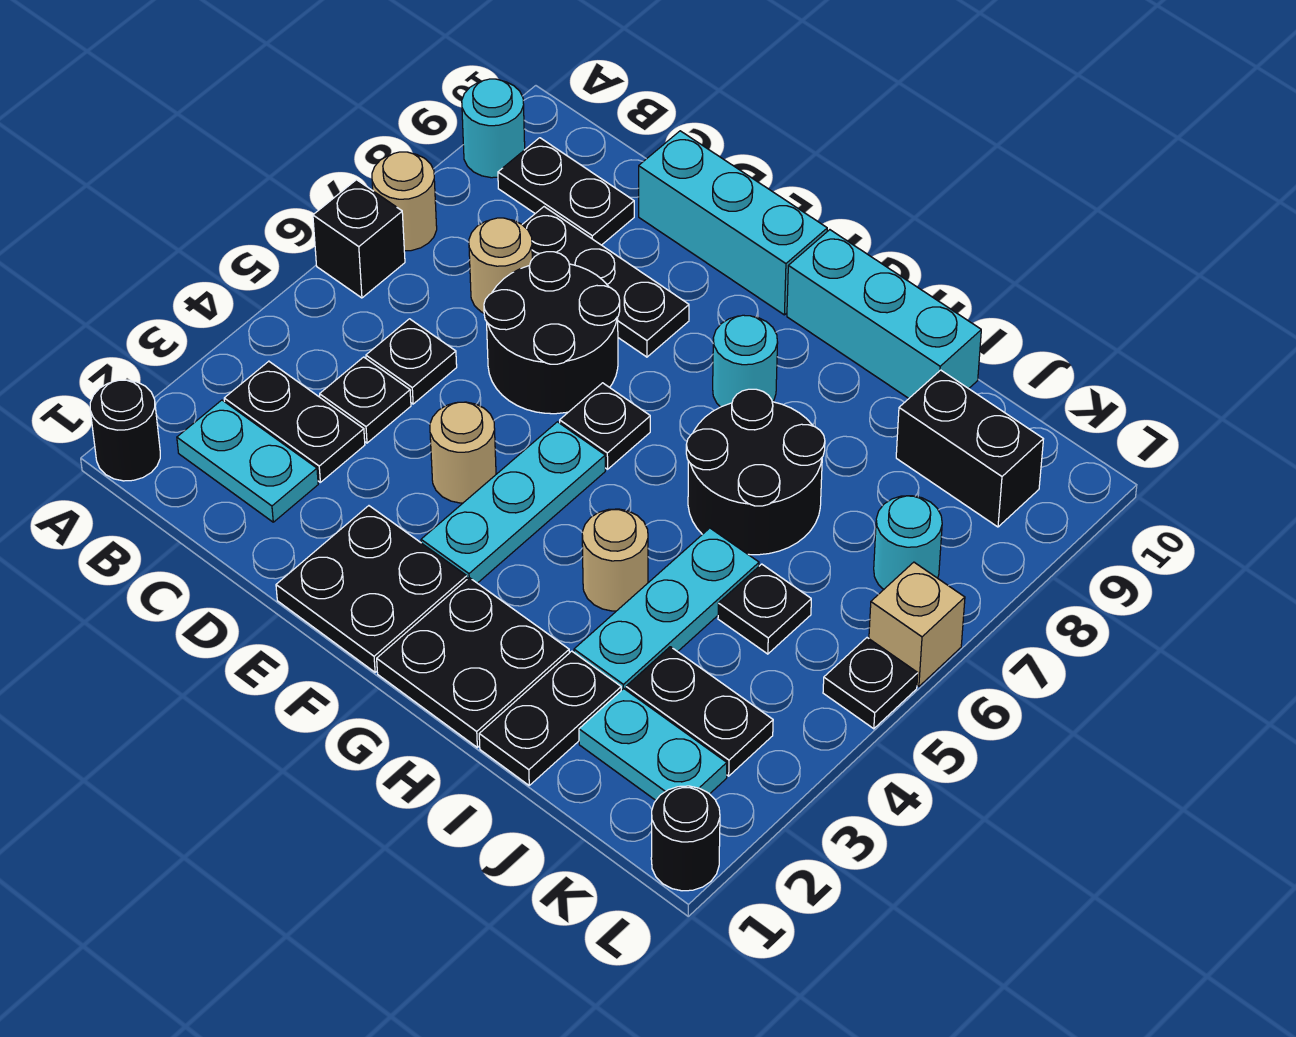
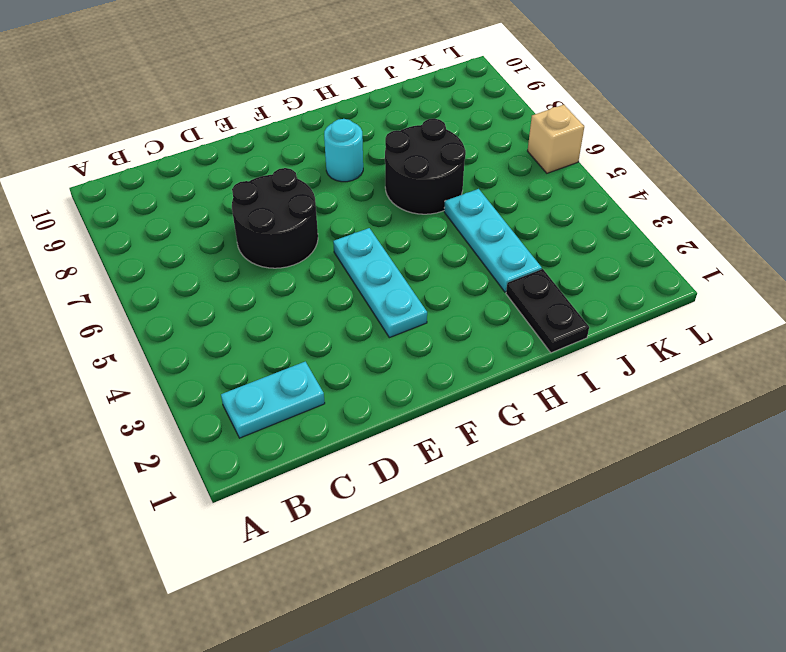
none -> black 1x1 round brick [90,380,160,481]
none -> black 1x1 brick [313,180,405,298]
none -> tan 1x1 round brick [372,152,437,251]
none -> cyan 1x1 round brick [462,79,525,178]

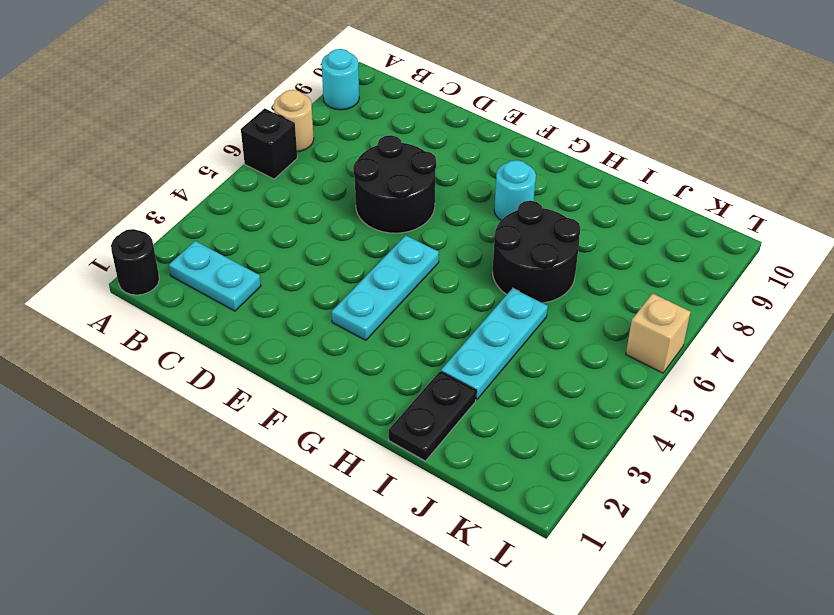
none -> black 1x2 plate [224,361,365,482]
none -> black 1x2 plate [498,138,634,245]
none -> black 1x1 plate [320,357,411,443]
none -> black 1x1 plate [366,319,457,404]

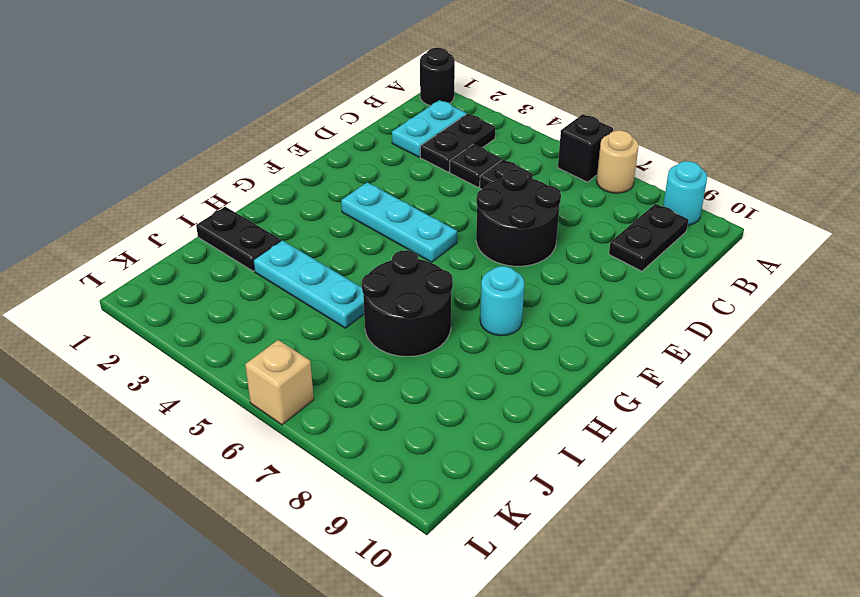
none -> tan 1x1 round brick [469,218,532,313]
none -> black 1x3 plate [522,207,689,357]
none -> cyan 1x3 brick [639,131,827,315]
none -> black 2x2 plate [276,506,467,672]

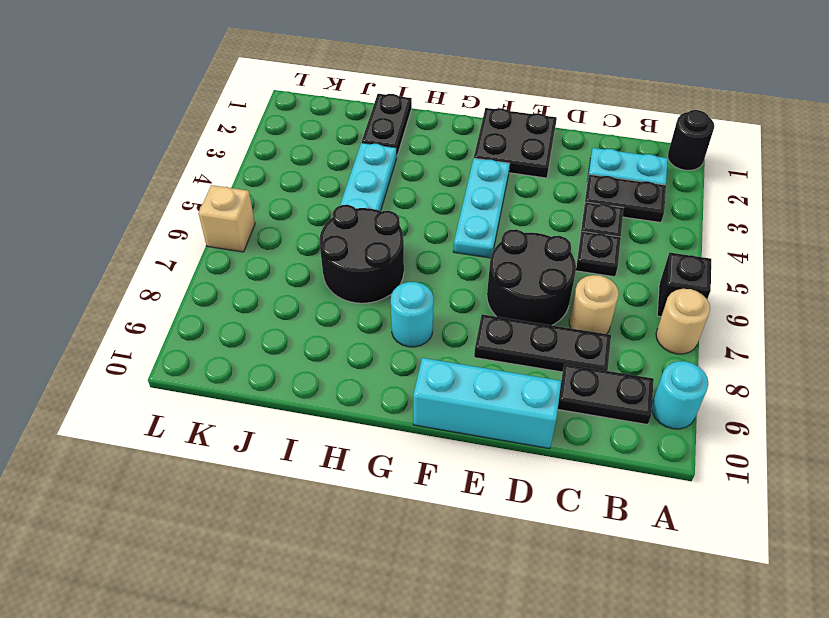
none -> tan 1x1 round brick [430,402,496,503]
none -> black 1x1 plate [560,383,650,469]
none -> black 2x2 plate [377,578,569,747]
none -> cyan 1x3 brick [787,230,981,398]

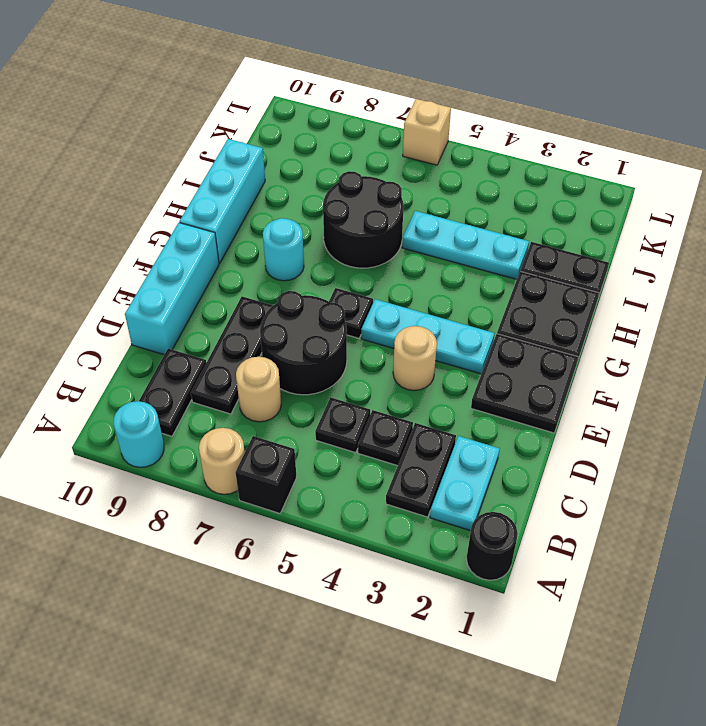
none -> tan 1x1 round brick [582,509,648,611]
none -> cyan 1x2 plate [579,689,727,800]
none -> black 1x2 plate [626,647,773,776]
none -> black 1x1 plate [718,564,811,654]

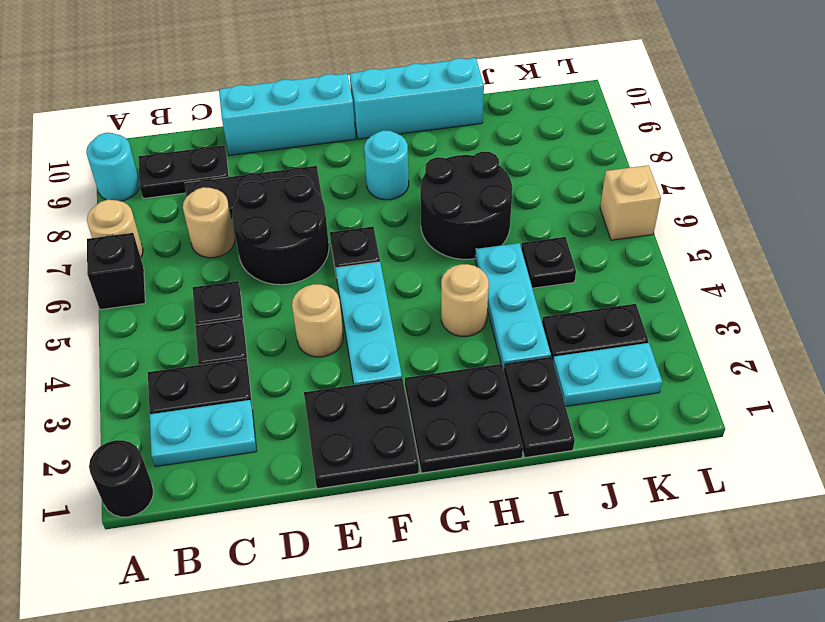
none -> black 1x2 brick [896,370,1043,527]
none -> cyan 1x1 round brick [874,496,942,589]
none -> black 1x1 round brick [651,786,720,891]
none -> black 1x1 plate [823,638,918,729]

